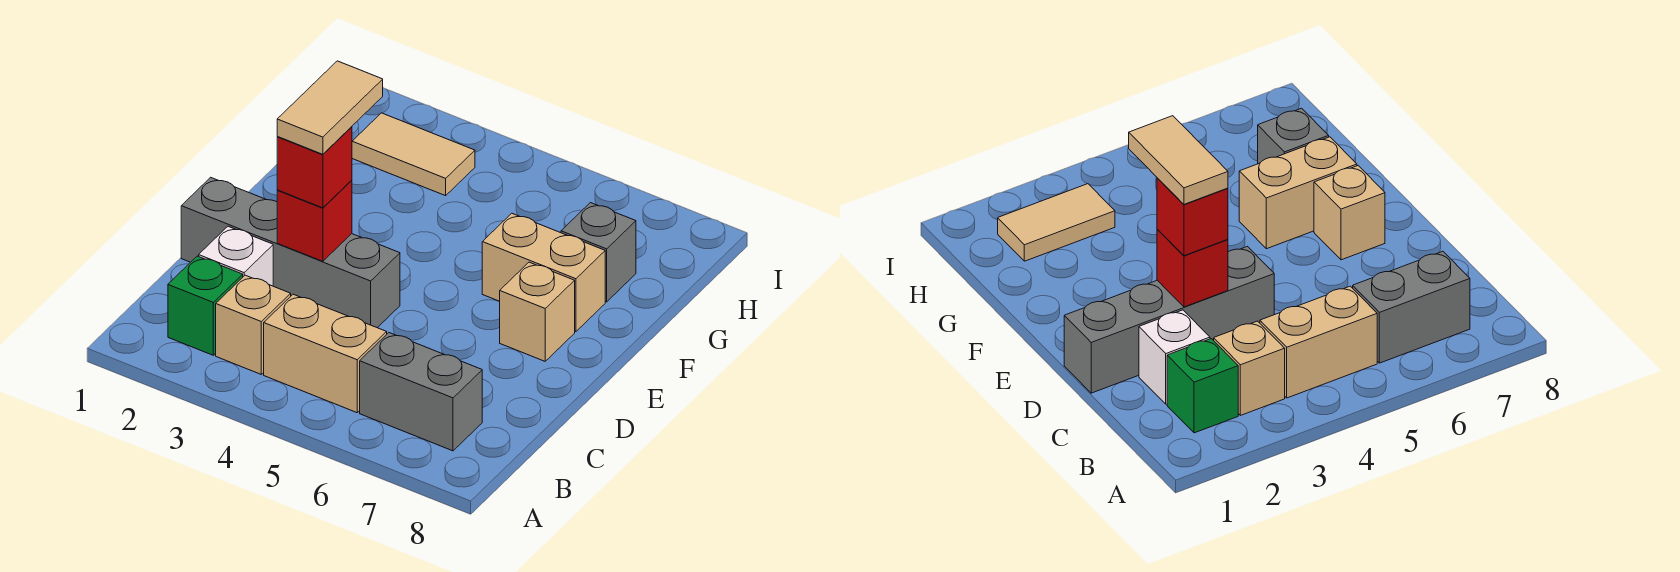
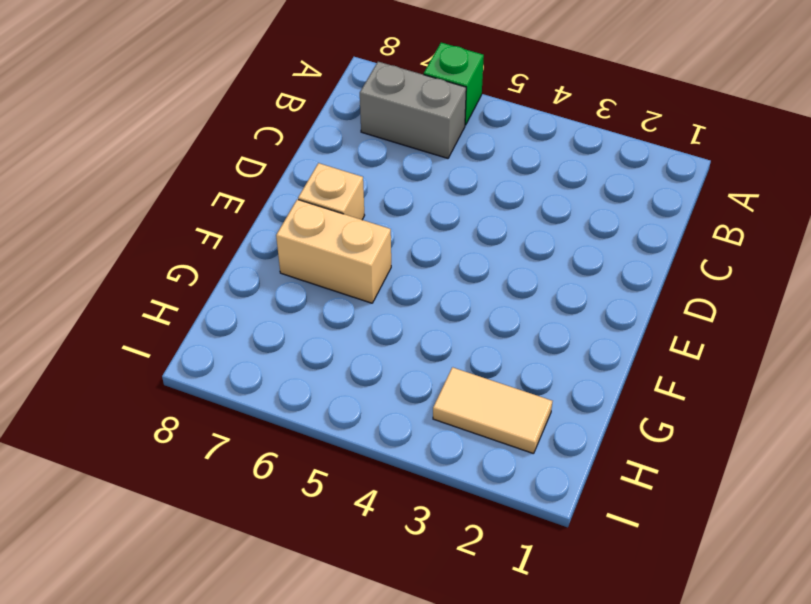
green 1x1 brick [424,43,484,125] -> green 1x1 brick moved to [168,256,243,355]
none -> tan 1x1 brick [216,275,291,374]
none -> tan 1x2 brick [264,294,387,413]
none -> white 1x1 brick [199,226,273,286]

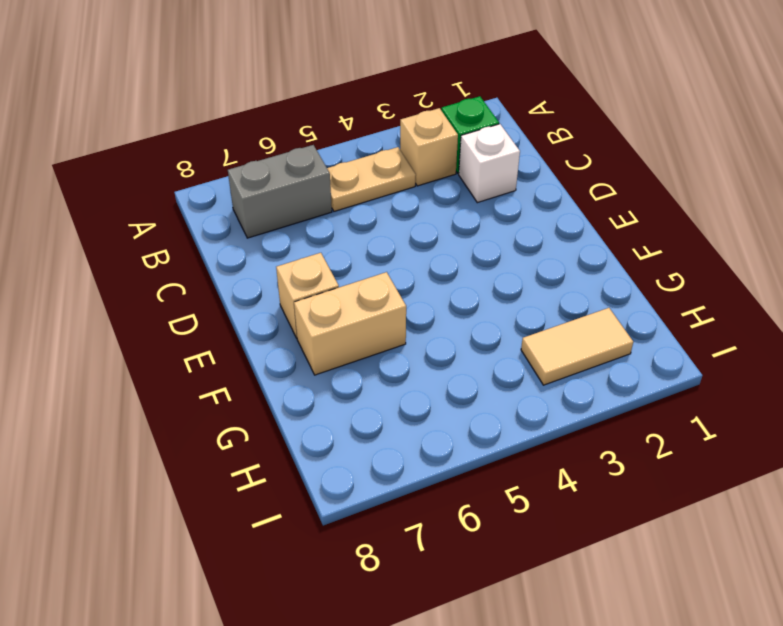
tan 1x2 plate [327,147,416,211] -> tan 1x2 brick [264,294,387,413]
none -> grey 1x4 brick [181,177,400,328]
none -> grey 1x1 brick [561,203,636,302]
none -> red 1x1 brick [277,180,352,261]

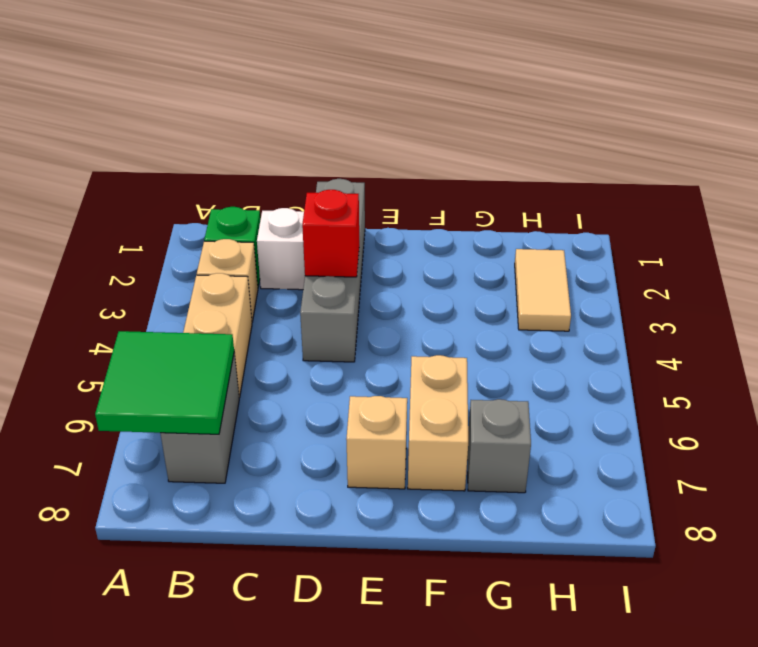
green 2x2 tile [95,331,234,434] -> none
none -> red 1x1 brick [277,127,352,208]
none -> tan 1x2 tile [277,61,383,154]

